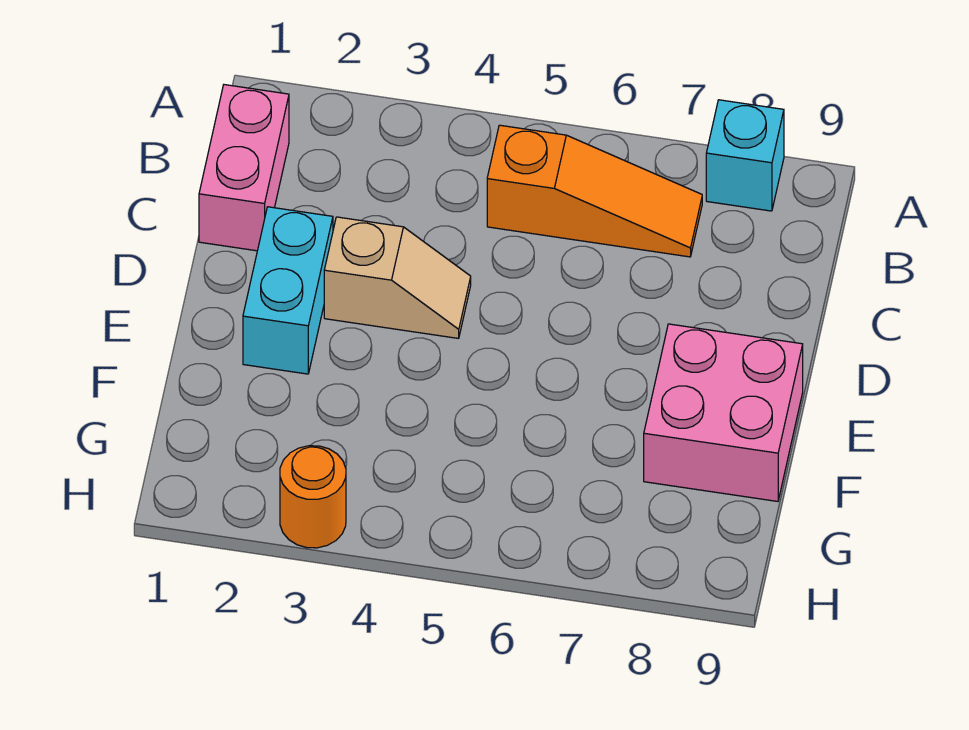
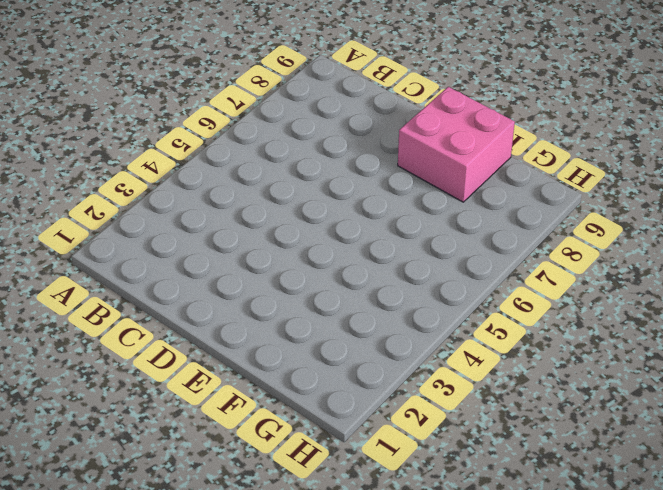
none -> cyan 1x1 brick [706,100,784,211]
none -> pink 1x2 brick [199,85,289,251]

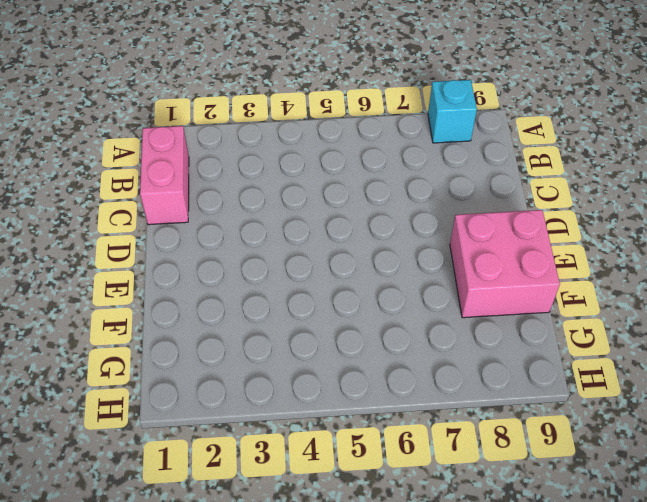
none -> orange 1x3 slope [487,125,702,257]
none -> cyan 1x2 brick [243,207,333,374]

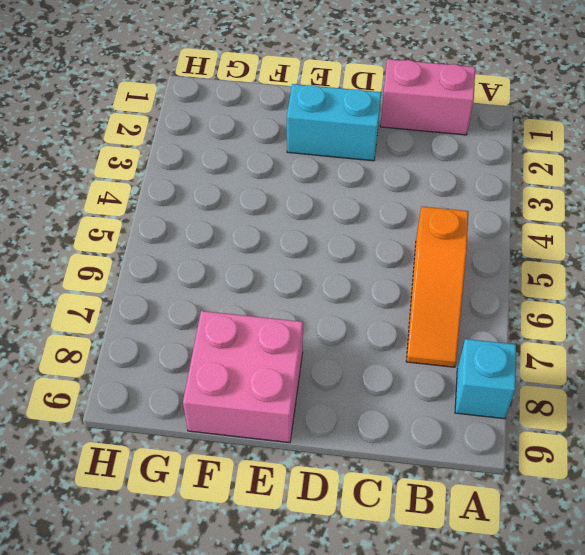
none -> tan 1x2 slope [324,217,471,338]
none -> orange 1x1 round brick [280,446,346,548]

